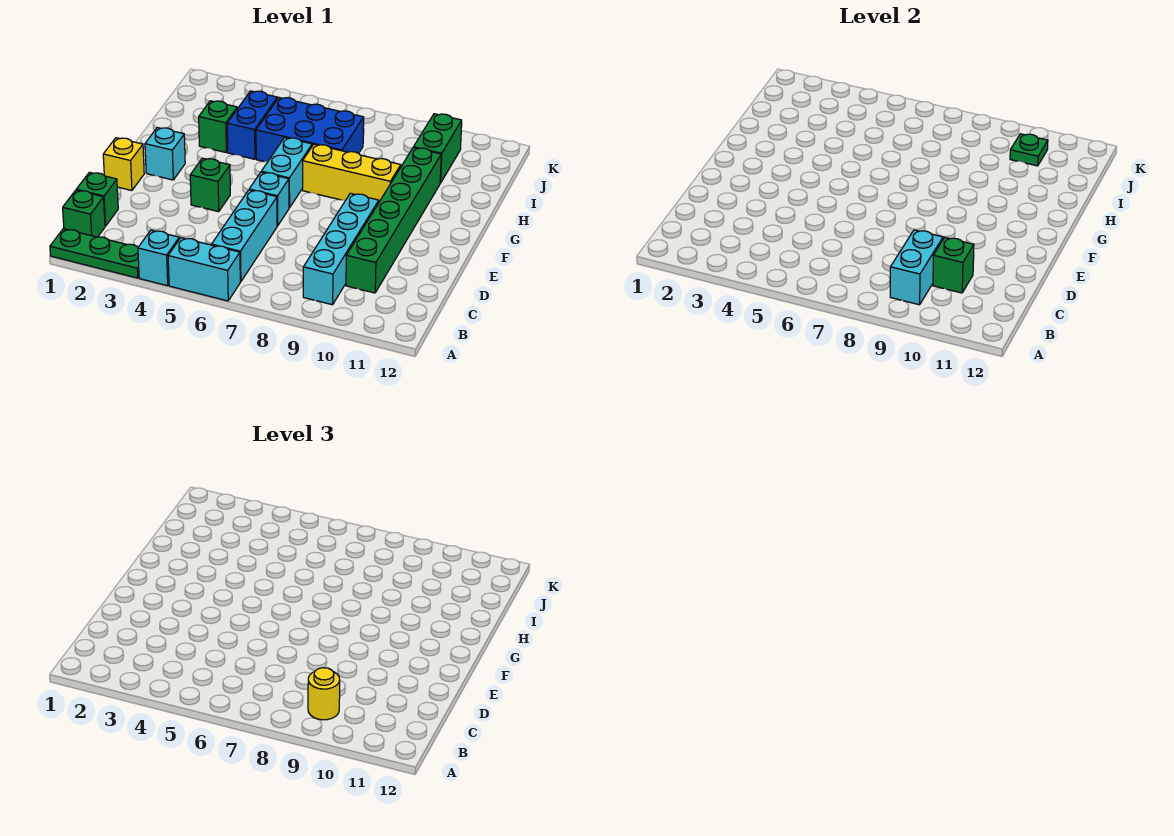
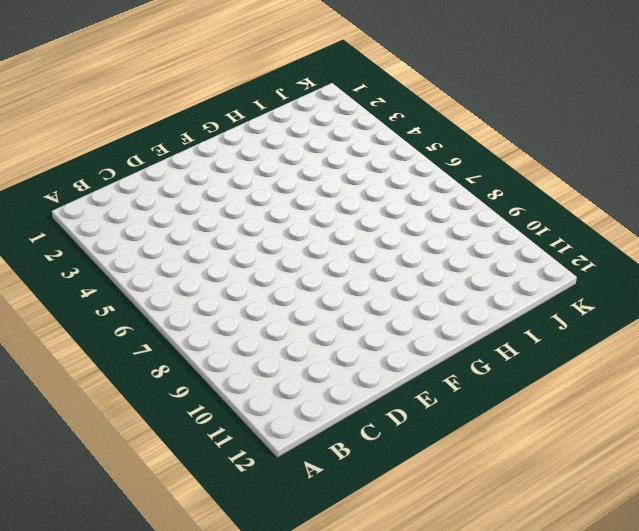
none -> green 1x3 plate [50,229,139,278]
none -> cyan 1x1 brick [138,230,179,286]
none -> cyan 1x2 brick [168,238,240,301]

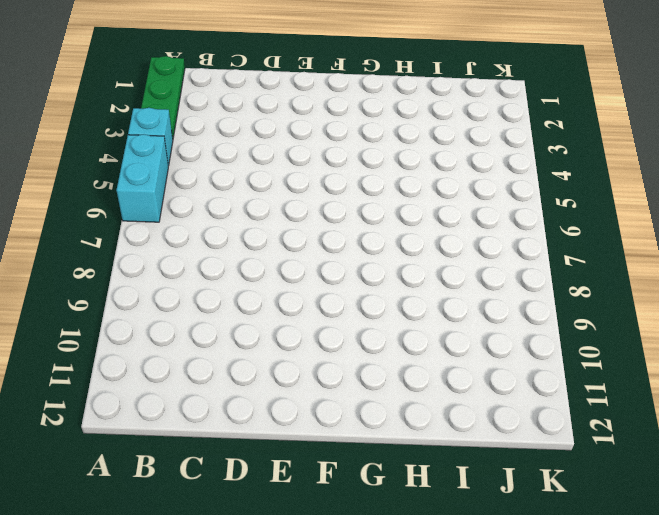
none -> green 1x1 brick [63,190,105,237]
none -> cyan 1x3 brick [212,190,277,282]
none -> cyan 1x4 brick [303,193,379,305]

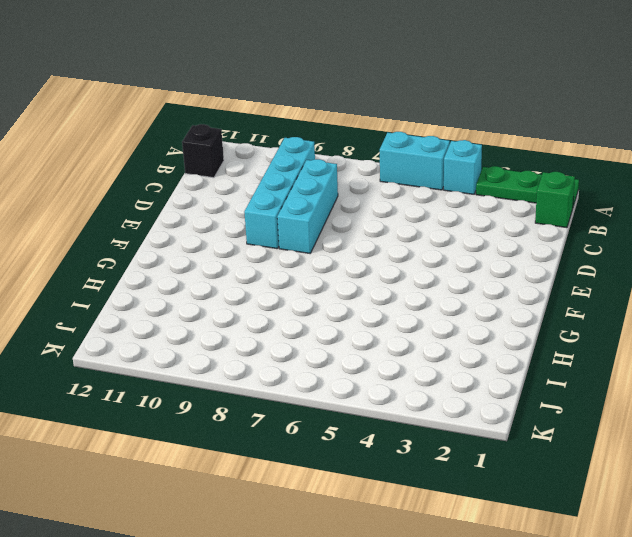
black 1x1 brick [182,124,224,178] -> none
cyan 1x3 brick [277,159,338,253] -> cyan 1x3 brick moved to [212,190,277,282]
none -> green 1x1 brick [76,172,118,226]
none -> green 1x6 brick [346,148,441,293]
none -> yellow 1x1 brick [103,138,144,191]

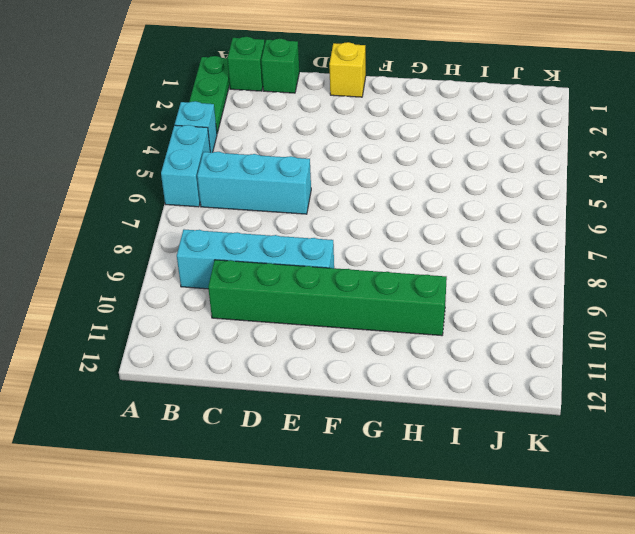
none -> green 1x1 brick [190,158,230,212]
none -> cyan 1x1 brick [249,172,289,226]
none -> cyan 1x1 brick [145,128,185,180]

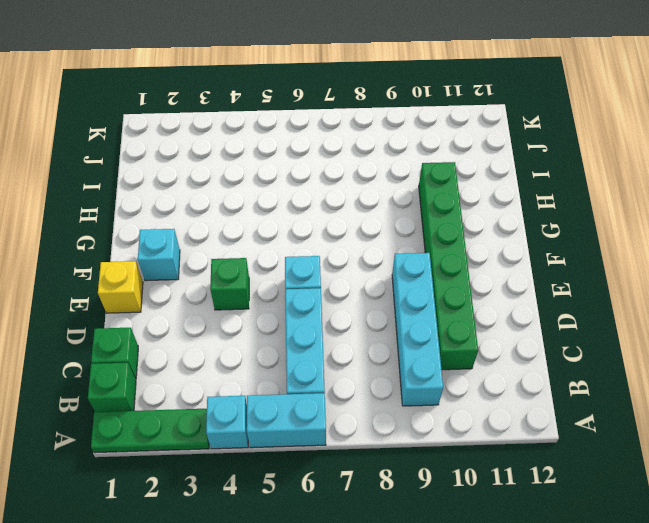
none -> cyan 1x2 brick [261,138,312,208]
none -> yellow 1x3 brick [303,144,401,202]
none -> green 1x1 brick [199,101,237,152]

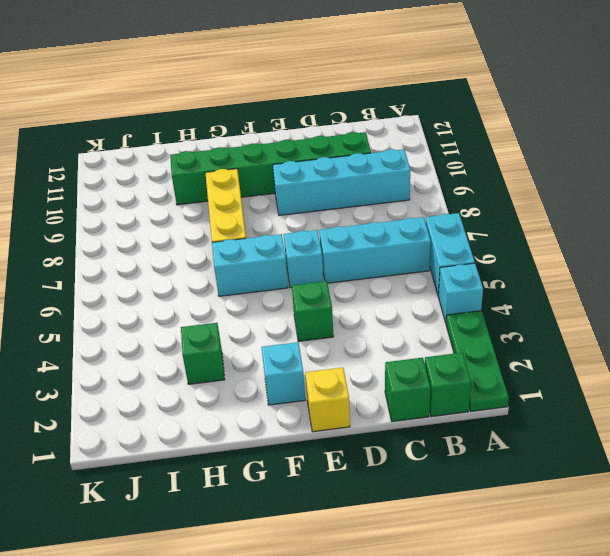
none -> blue 1x2 brick [227,91,277,159]
none -> blue 2x3 brick [256,98,364,162]
none -> green 1x2 brick [413,114,462,183]

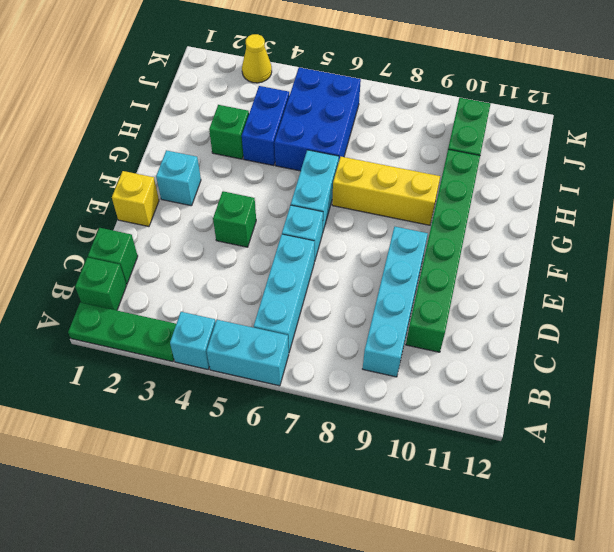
blue 2x3 brick [274,67,361,171] -> blue 2x3 brick turned to [256,98,364,162]
yellow 1x1 cone [242,34,272,83] -> none
none -> cyan 1x2 brick [890,230,943,305]
none -> green 1x1 brick [933,238,974,293]
none -> green 1x1 plate [1010,134,1048,166]

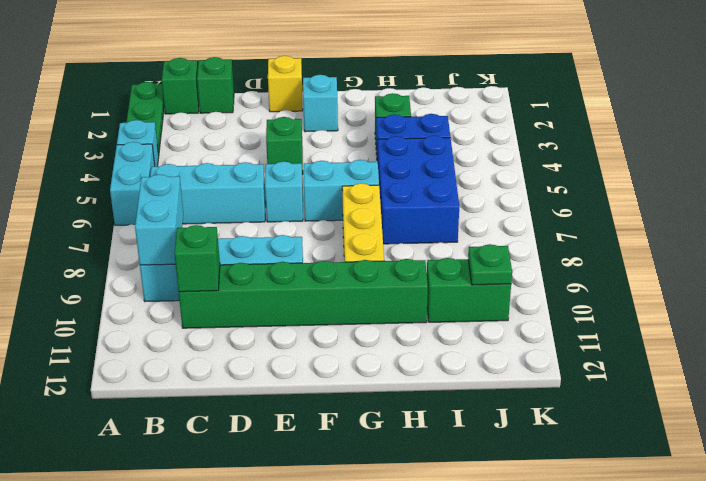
cyan 1x2 brick [135,174,183,265] -> cyan 1x2 brick turned to [890,230,943,305]
none -> yellow 1x1 round brick [308,668,340,720]

